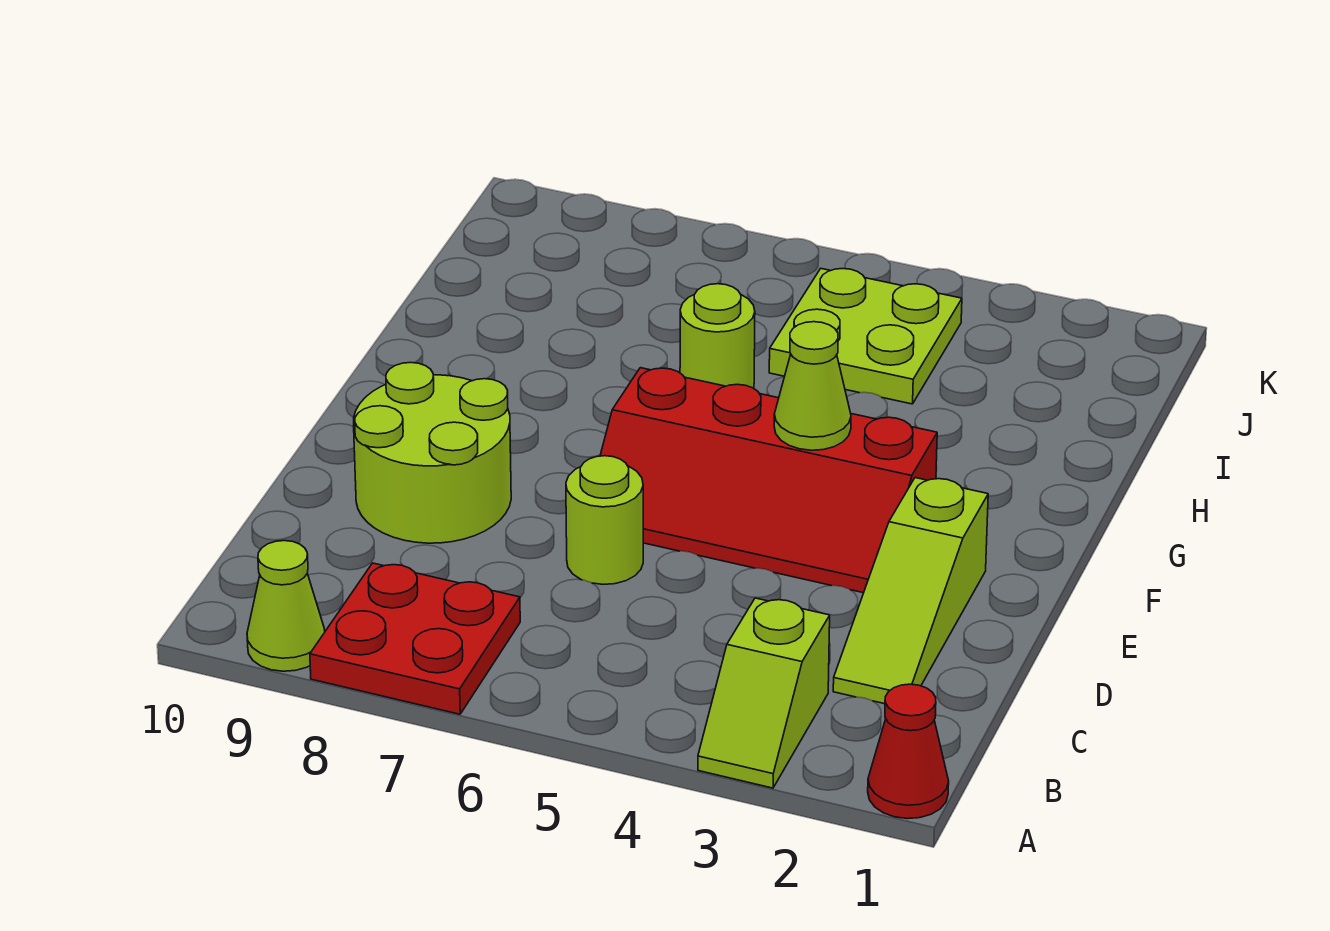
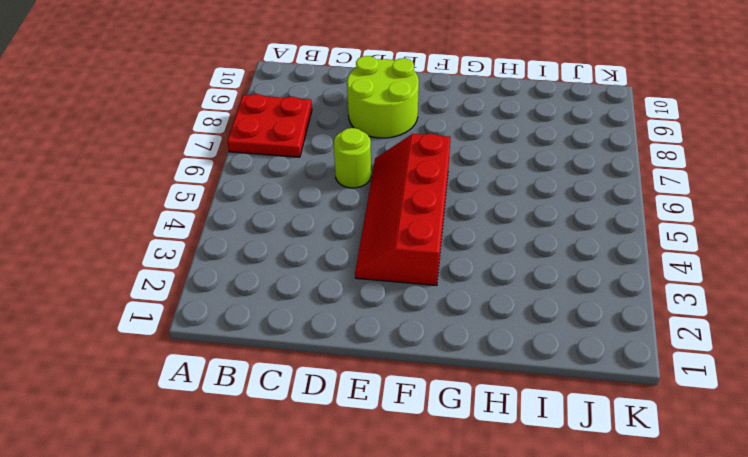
none -> red 1x1 cone [868,684,949,819]
none -> lime 1x2 slope [698,598,830,788]

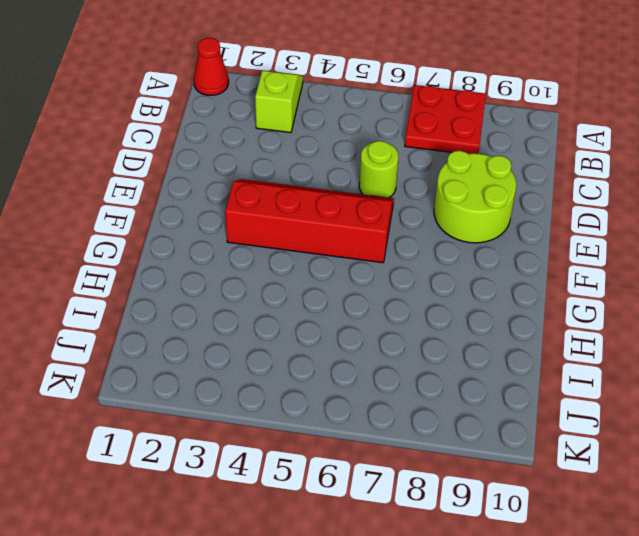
none -> lime 1x1 cone [247,541,325,671]
none -> lime 1x3 slope [833,478,988,704]

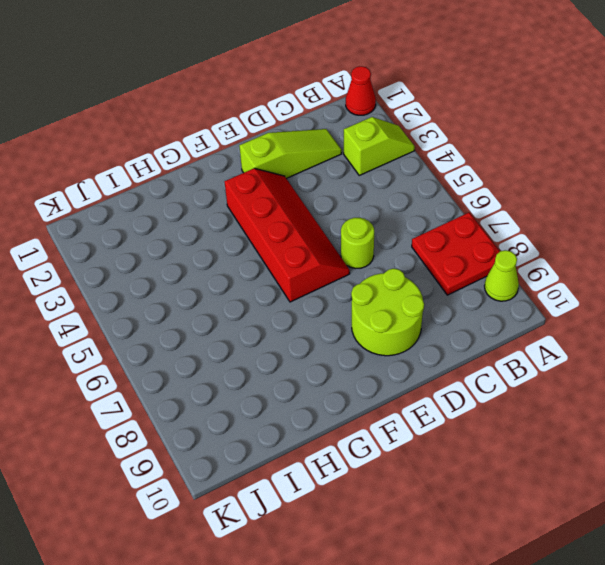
none -> lime 1x1 round brick [680,284,755,388]
none -> lime 2x2 plate [769,269,962,404]

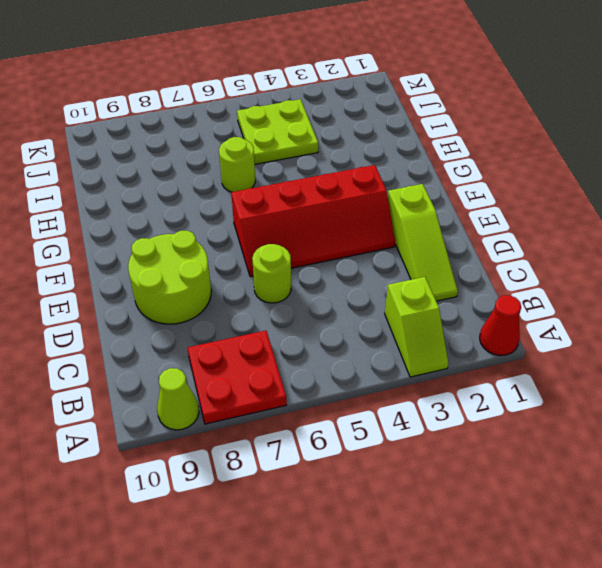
none -> lime 1x1 cone [774,322,851,450]

